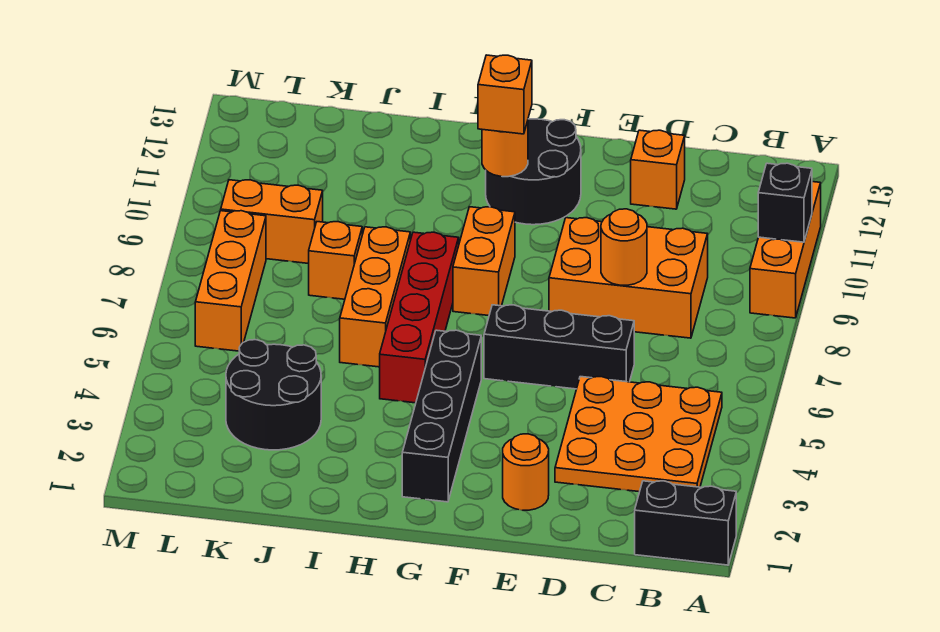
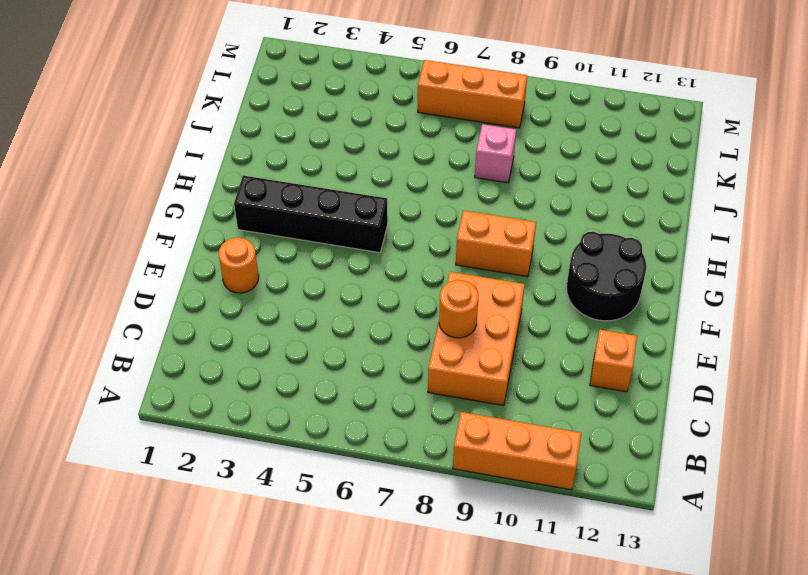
pink 1x1 brick [475,124,516,183] -> orange 1x1 brick [309,222,362,299]
none -> black 1x2 brick [635,481,736,565]
none -> orange 3x3 plate [555,377,722,492]
none -> black 1x3 brick [484,305,634,389]

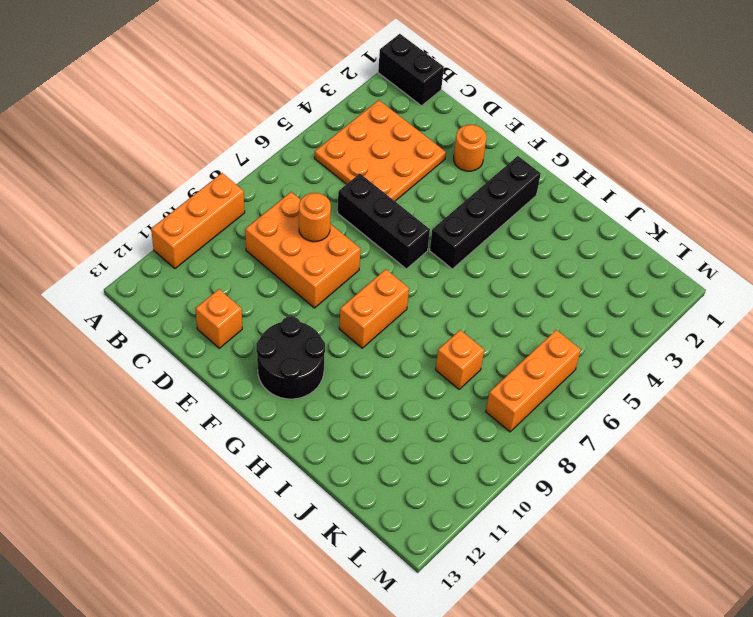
none -> red 1x4 brick [380,232,459,403]
none -> orange 1x3 brick [340,227,410,367]
none -> black 2x2 round brick [226,340,321,450]

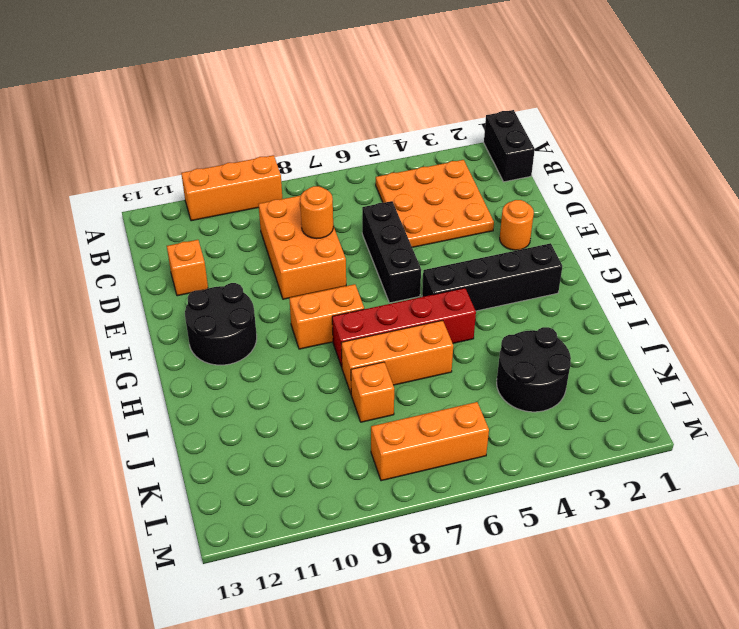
none -> orange 1x2 brick [221,180,323,264]
none -> black 1x1 brick [758,163,812,242]
none -> orange 1x1 round brick [482,121,528,177]

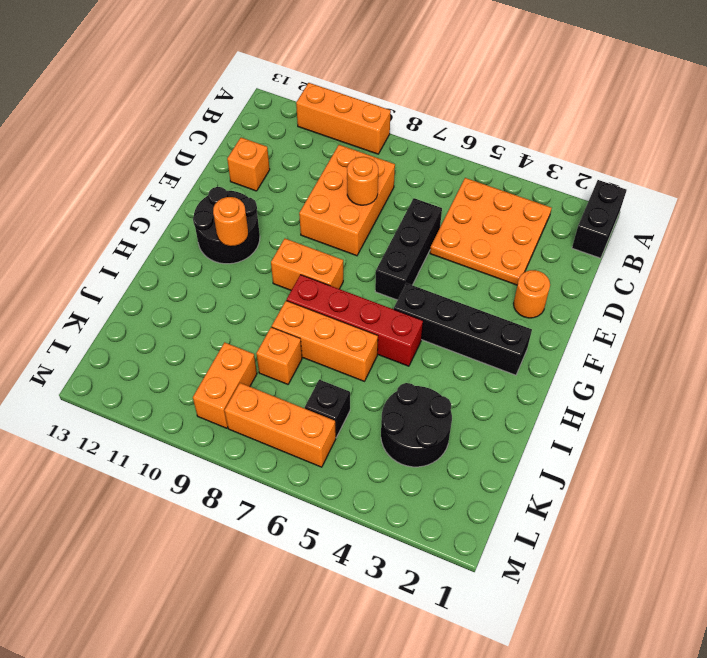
black 1x1 brick [305,379,350,437] -> black 1x1 brick moved to [758,163,812,242]
none -> orange 1x1 brick [478,55,532,134]

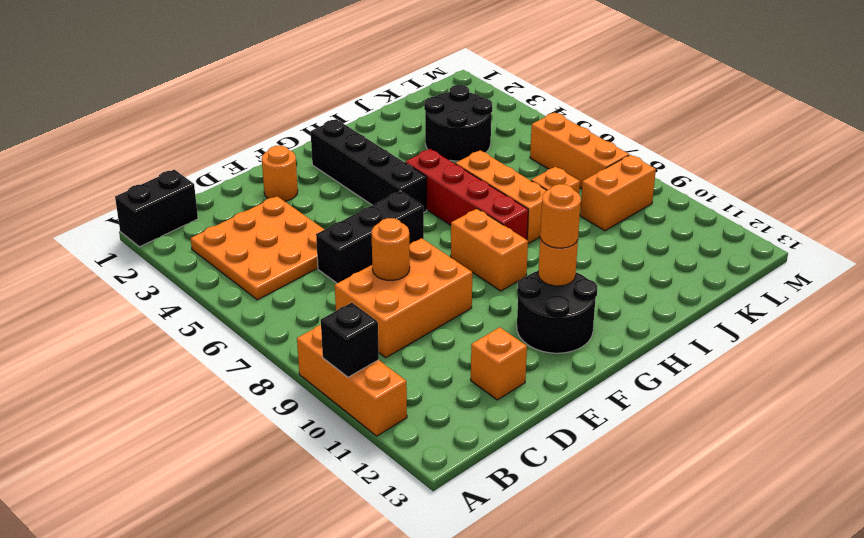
orange 1x1 round brick [540,184,581,248] -> orange 1x1 brick [478,55,532,134]

